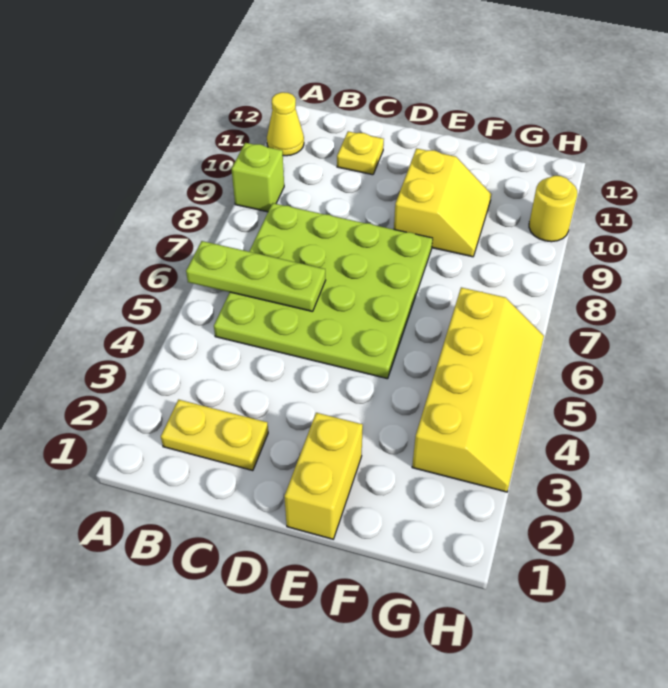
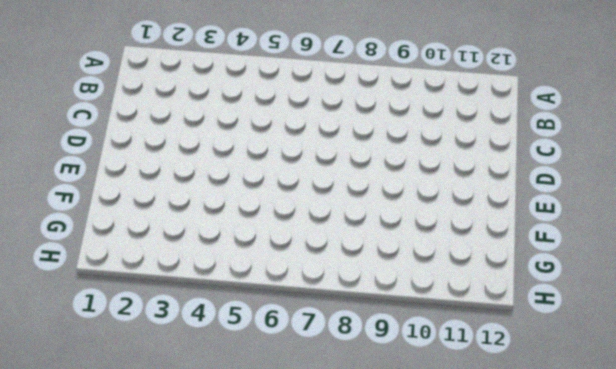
none -> lime 1x1 brick [232,143,284,212]
none -> yellow 1x1 cone [267,92,304,156]

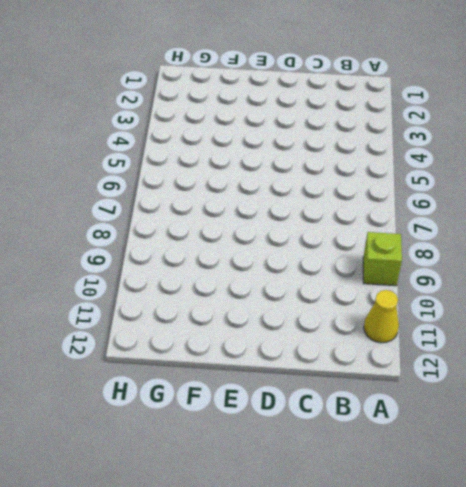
none -> yellow 1x2 plate [161,400,268,471]
none -> lime 4x4 plate [214,203,433,379]

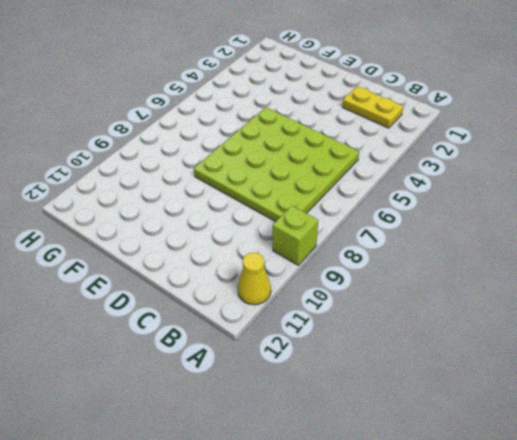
none -> yellow 1x1 plate [337,131,384,175]
none -> yellow 1x2 brick [284,413,363,539]

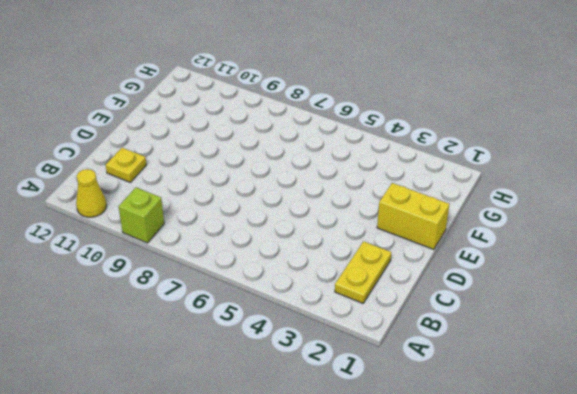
none -> lime 4x4 plate [214,203,433,379]
none -> yellow 2x2 slope [394,148,491,257]

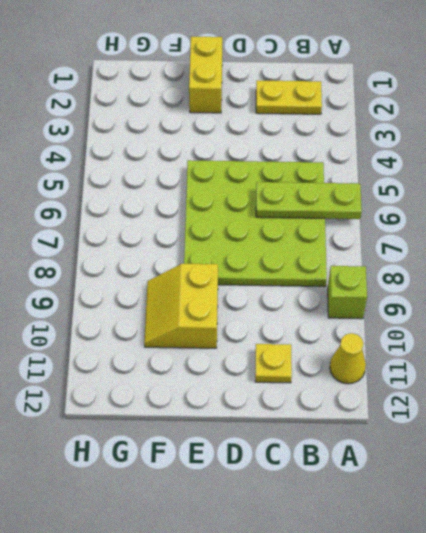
none -> yellow 2x4 slope [412,287,544,492]
none -> yellow 1x1 round brick [529,176,577,242]

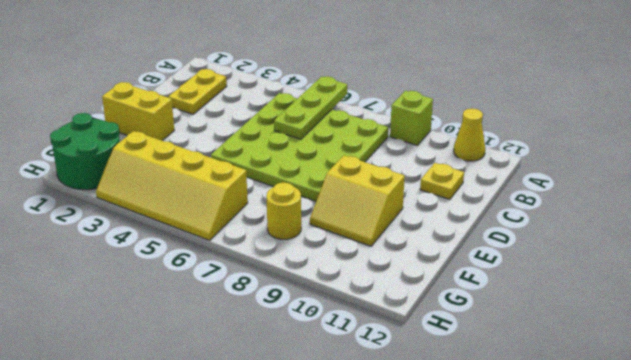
green 2x2 round brick [50,113,120,190] -> none
yellow 1x1 round brick [266,182,301,239] -> yellow 1x1 round brick moved to [529,176,577,242]

